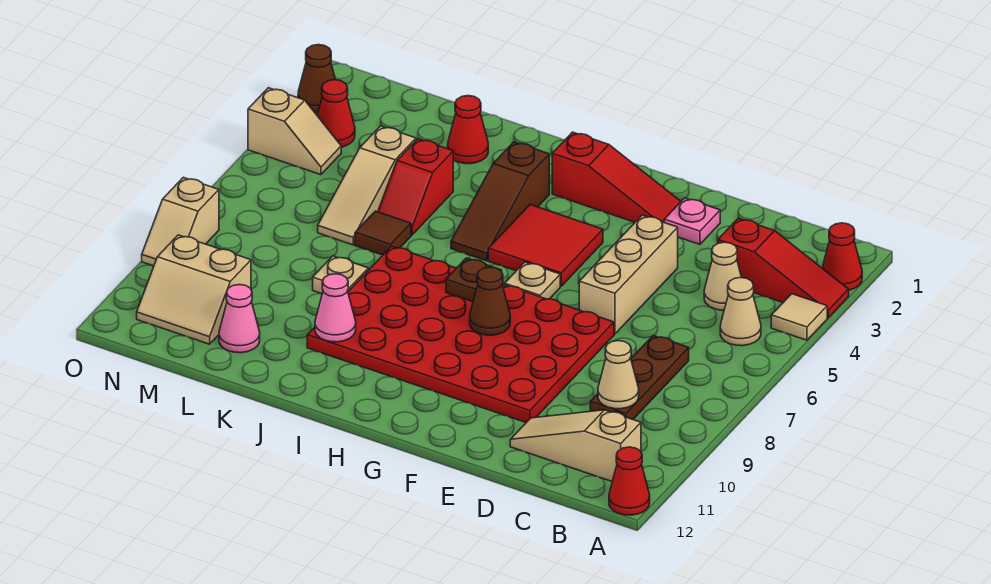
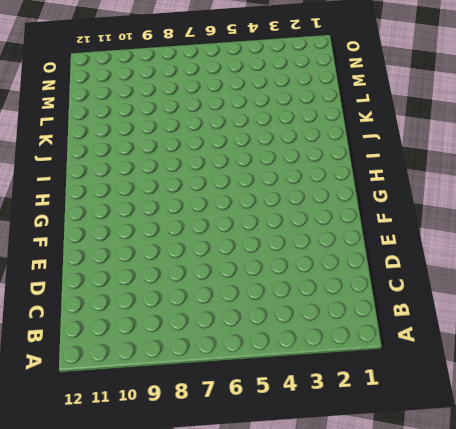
none -> red 1x1 cone [822,223,862,290]
none -> red 1x3 slope [718,218,849,318]
none -> tan 1x1 tile [771,294,827,340]
none -> red 1x1 cone [609,447,650,515]

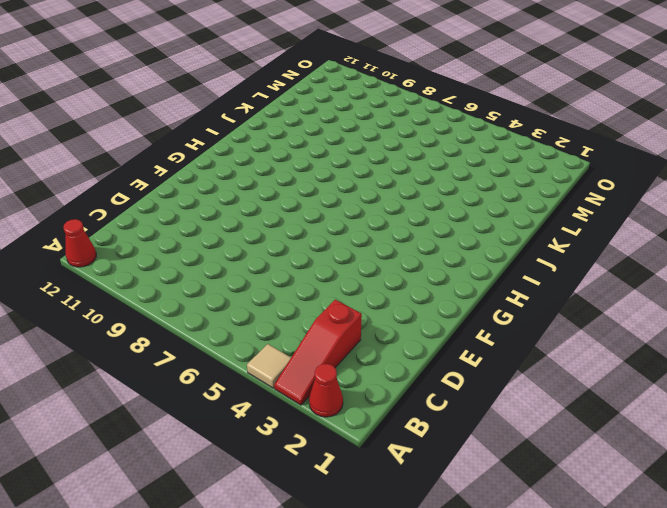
none -> tan 1x1 cone [720,277,761,346]
none -> tan 1x3 slope [510,410,641,481]
none -> tan 1x1 cone [704,242,742,310]
none -> brown 1x3 plate [590,335,689,419]

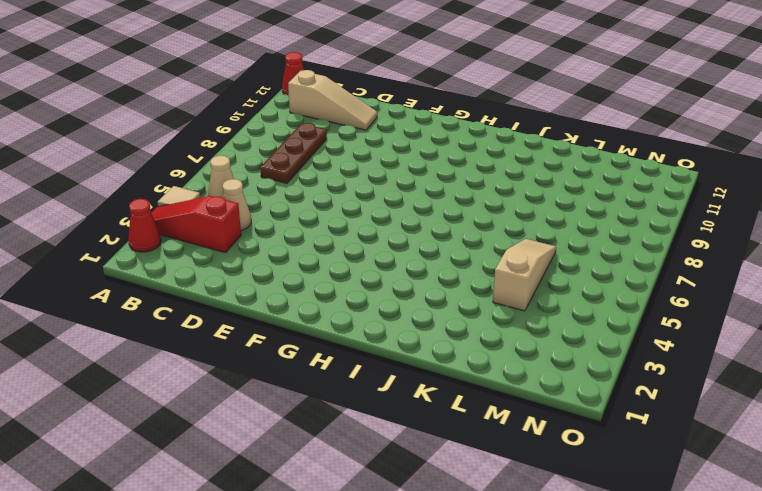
none -> pink 1x1 plate [664,198,720,244]
none -> tan 1x3 brick [579,215,678,334]
none -> red 4x6 plate [307,246,614,422]
none -> red 1x3 slope [552,132,681,222]

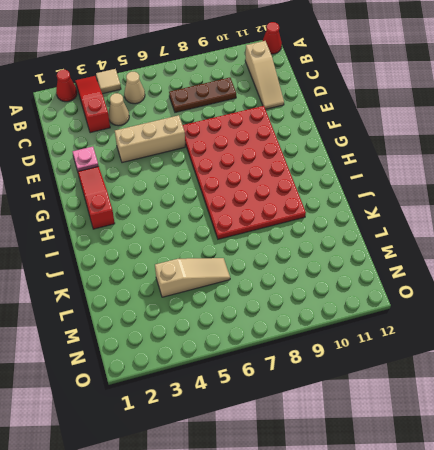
none -> red 2x2 tile [488,205,603,286]
none -> tan 1x1 plate [505,262,560,299]
none -> brown 1x3 slope [451,142,549,261]
none -> red 1x1 cone [448,96,488,164]

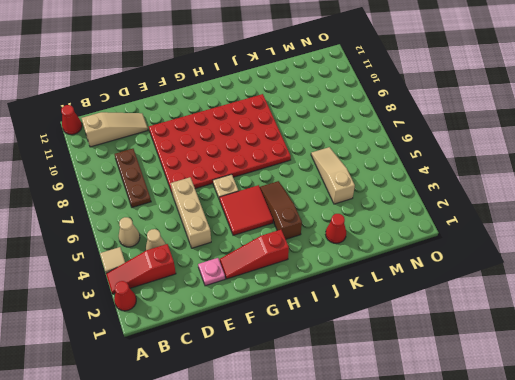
none -> red 1x2 slope [378,139,453,235]
none -> brown 1x1 tile [355,211,411,255]
none -> tan 1x1 plate [313,256,368,294]
none -> pink 1x1 cone [219,285,260,353]

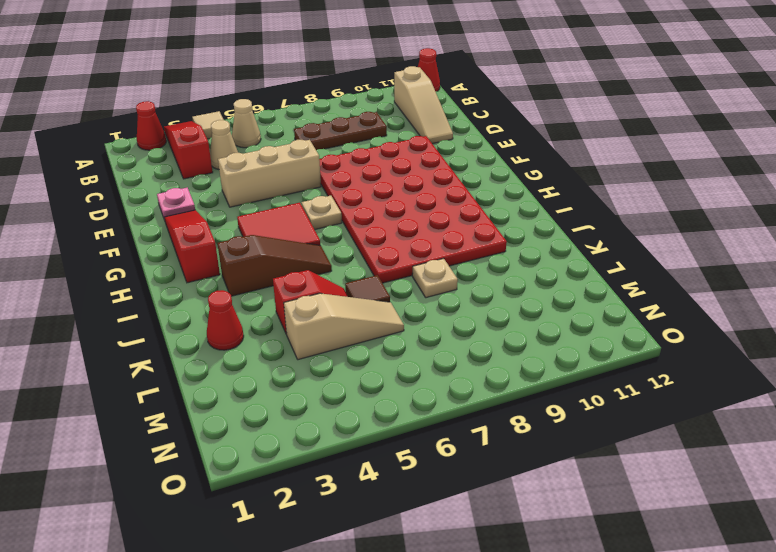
none -> pink 1x1 cone [219,285,260,353]
none -> tan 2x2 slope [137,235,251,344]
none -> red 1x1 cone [317,80,355,147]
none -> tan 1x2 slope [248,88,341,175]

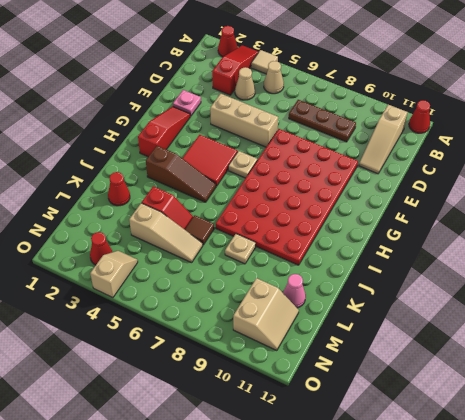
none -> brown 1x1 cone [298,45,335,113]
none -> tan 1x2 slope [142,177,219,266]
none -> tan 1x1 cone [598,341,639,409]
none -> brown 1x1 cone [470,267,510,335]

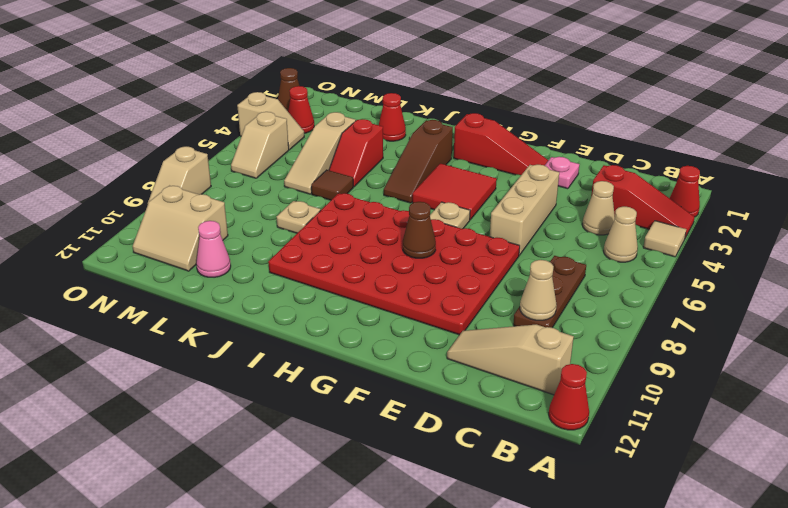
tan 1x2 slope [231,112,289,178] -> none
none -> brown 1x1 plate [446,258,502,302]
none -> pink 1x1 cone [315,274,356,342]

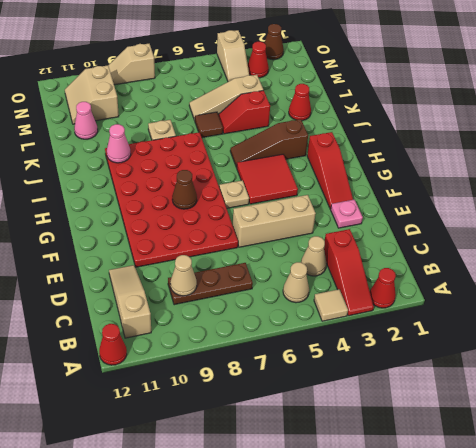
none -> brown 1x1 plate [446,258,502,302]

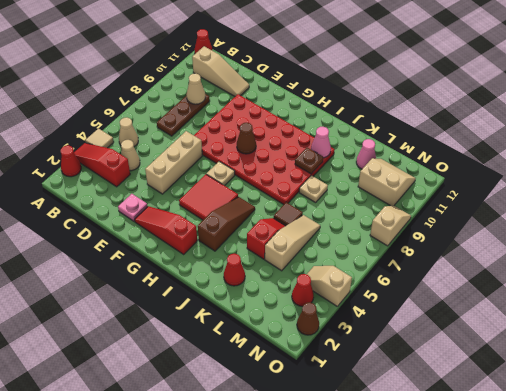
brown 1x1 plate [295,148,323,174] -> brown 1x1 plate moved to [446,258,502,302]

